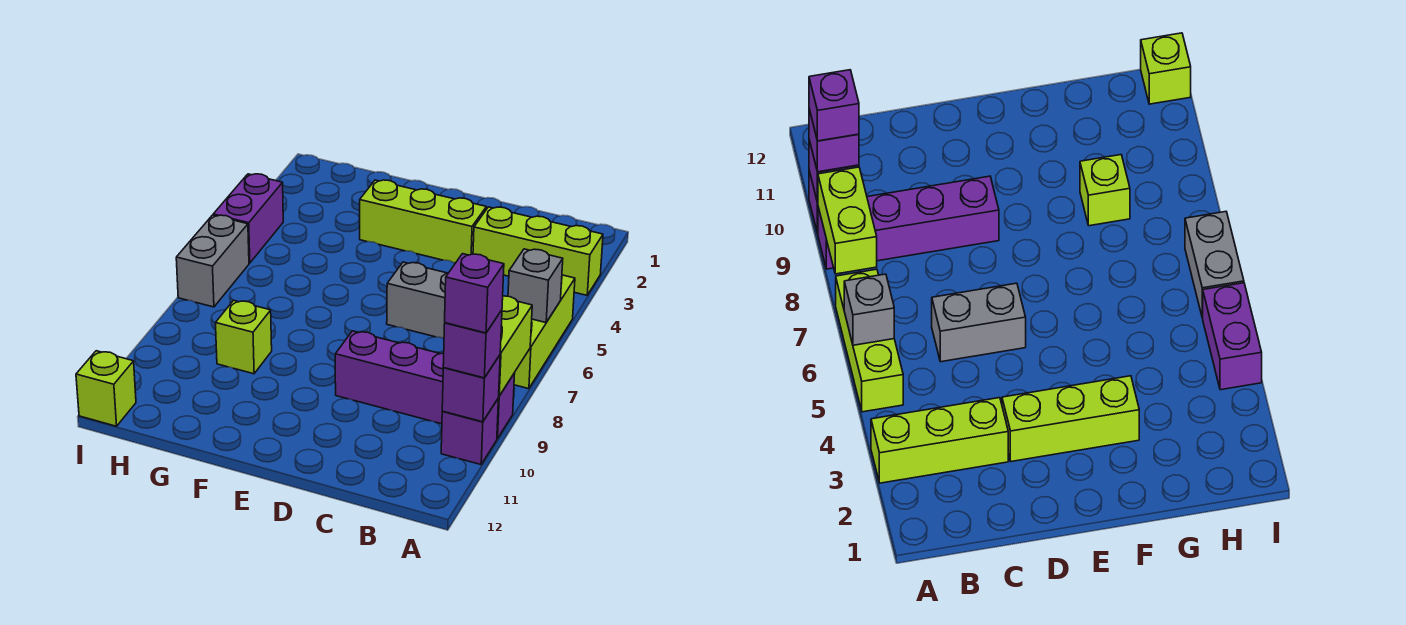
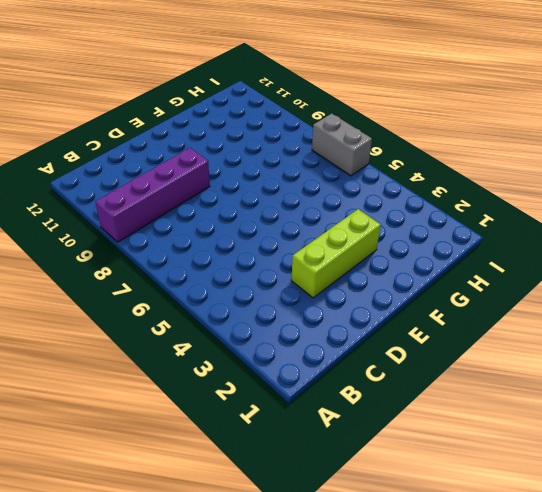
none -> lime 1x3 brick [473,207,603,295]
none -> lime 1x3 brick [514,275,575,389]
none -> purple 1x1 brick [441,398,499,465]

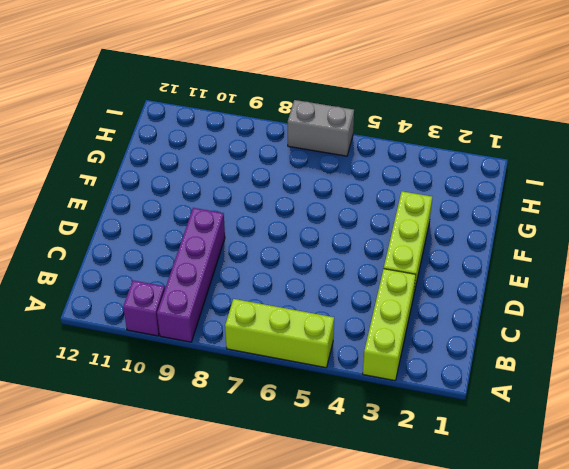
none -> grey 1x2 brick [387,262,448,339]
none -> lime 1x1 brick [215,300,272,374]
none -> purple 1x2 brick [213,174,283,263]

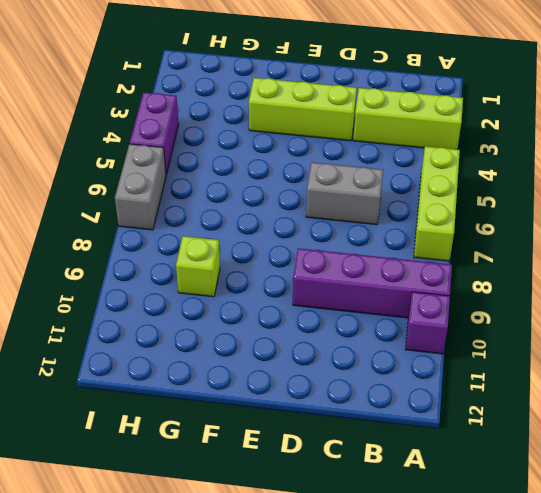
none -> lime 1x1 brick [76,351,136,426]
none -> grey 1x1 brick [508,249,563,323]
none -> lime 1x2 brick [499,296,532,396]

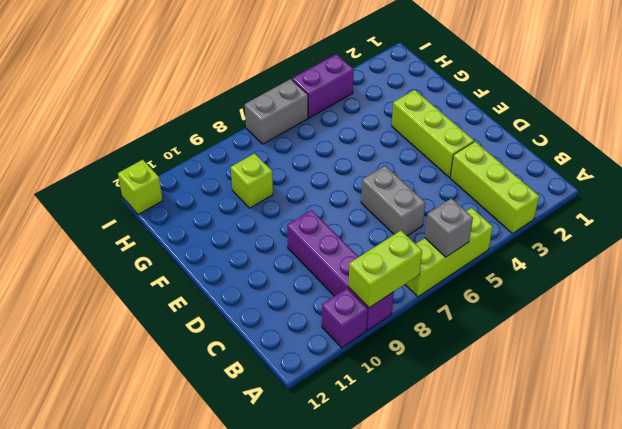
none -> purple 1x1 brick [442,355,500,422]
none -> purple 1x1 brick [443,310,502,378]
none -> purple 1x1 brick [445,254,504,333]

